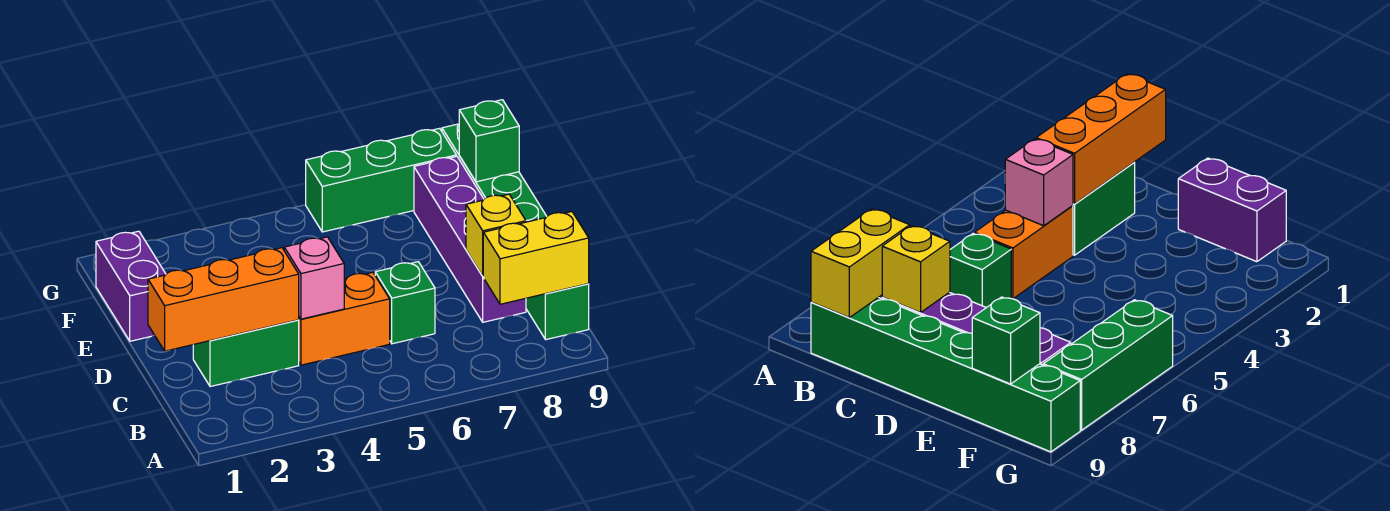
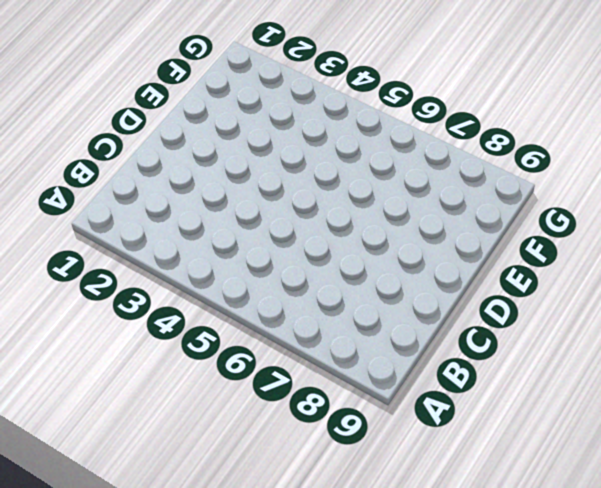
none -> green 1x6 brick [442,124,589,340]
none -> green 1x2 brick [193,320,299,387]
none -> orange 1x2 brick [299,272,390,365]

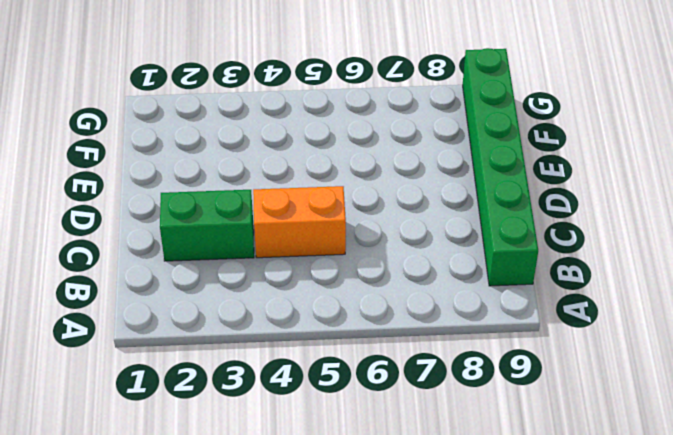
none -> green 1x1 brick [375,262,435,344]
none -> purple 1x4 brick [414,156,526,322]
none -> purple 1x2 brick [96,231,166,341]

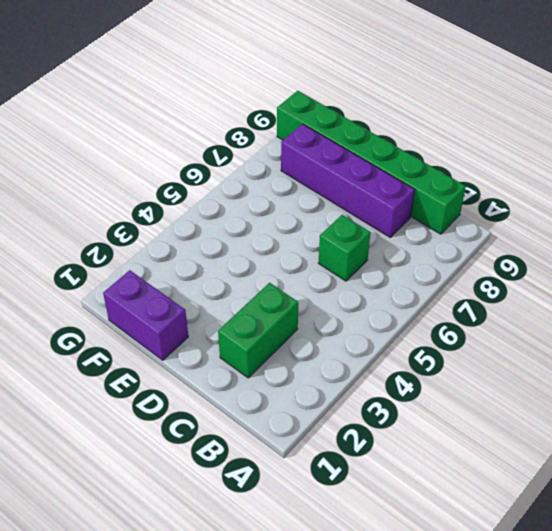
none -> orange 1x2 brick [299,272,390,365]
none -> green 1x3 brick [306,128,456,232]
none -> yellow 1x2 brick [483,212,589,304]

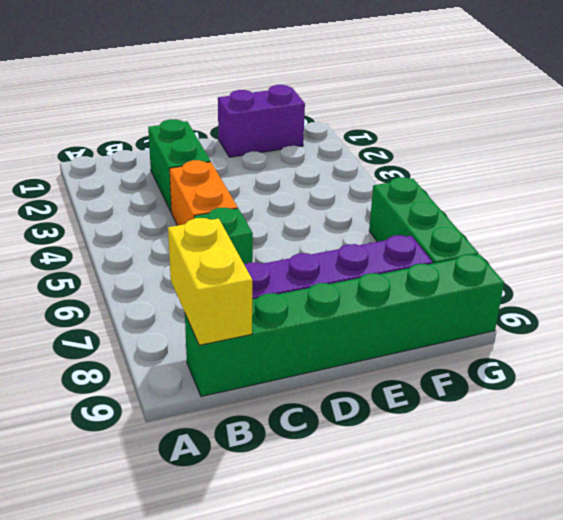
none -> orange 1x3 brick [148,248,299,351]
none -> pink 1x1 brick [284,237,344,319]
none -> yellow 1x1 brick [466,194,526,276]

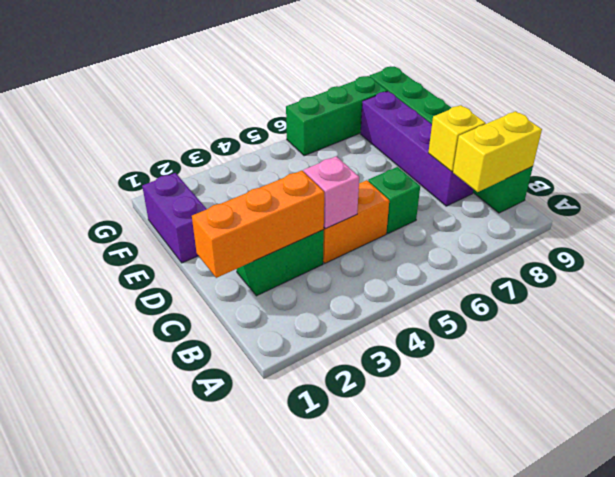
none -> green 1x1 brick [459,100,519,182]

